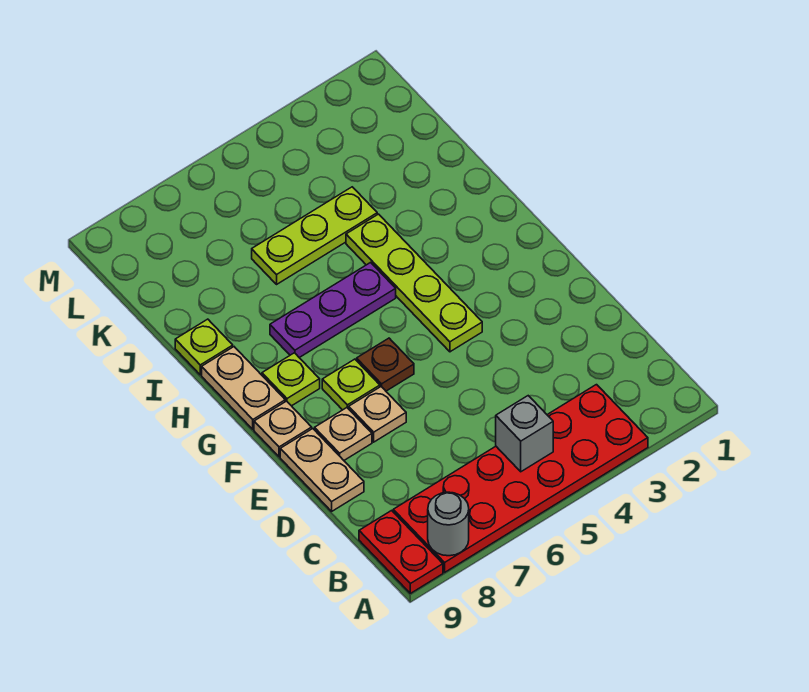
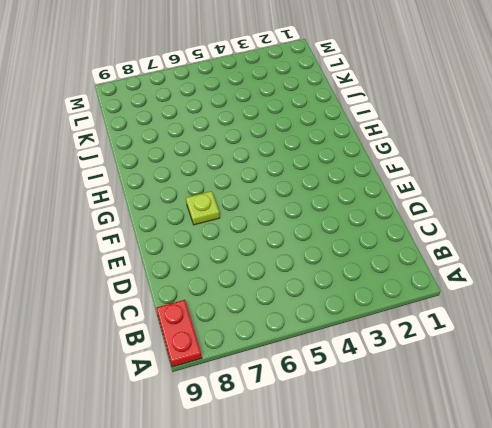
none -> red 2x6 plate [393,385,648,572]
none -> tan 1x2 plate [280,429,364,511]
none -> tan 1x1 plate [349,387,406,442]

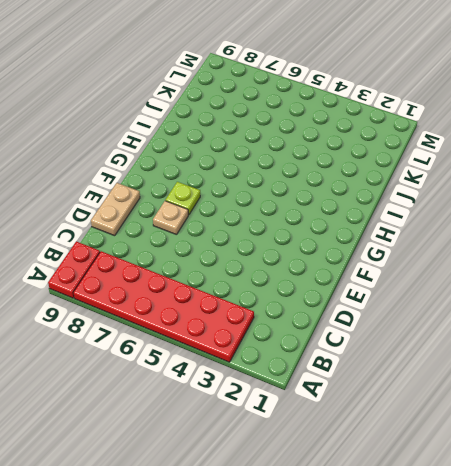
none -> tan 1x1 plate [315,408,372,460]
none -> lime 1x4 plate [346,214,482,352]
none -> brown 1x1 plate [357,338,414,391]

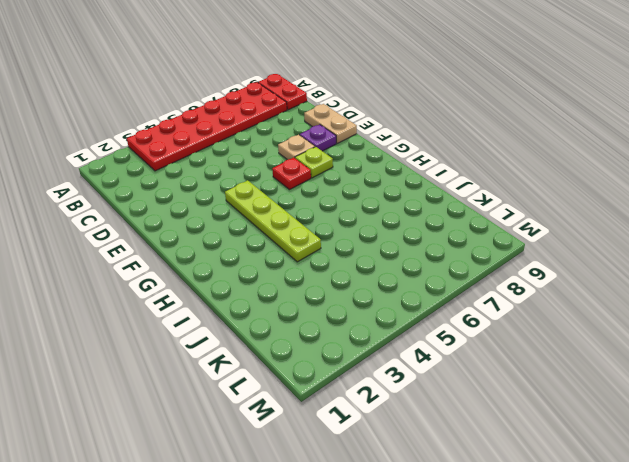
purple 1x1 plate [300,125,336,151] -> tan 1x1 plate [315,408,372,460]
red 1x1 plate [272,158,311,190] -> brown 1x1 plate [357,338,414,391]
none -> tan 1x1 plate [254,401,312,457]
none -> lime 1x1 plate [262,353,320,406]
none -> tan 1x2 plate [202,347,285,429]

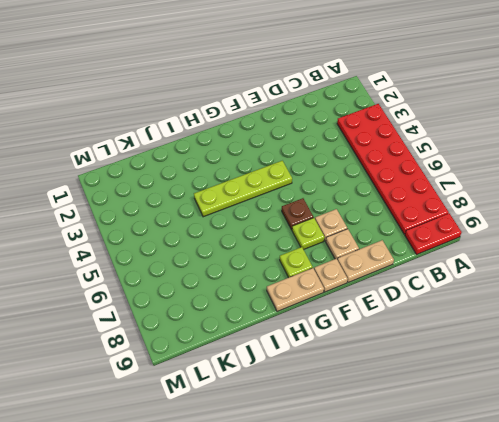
none -> purple 1x3 plate [270,262,396,358]
none -> lime 1x1 plate [175,319,233,375]
none -> lime 1x3 plate [252,187,377,284]

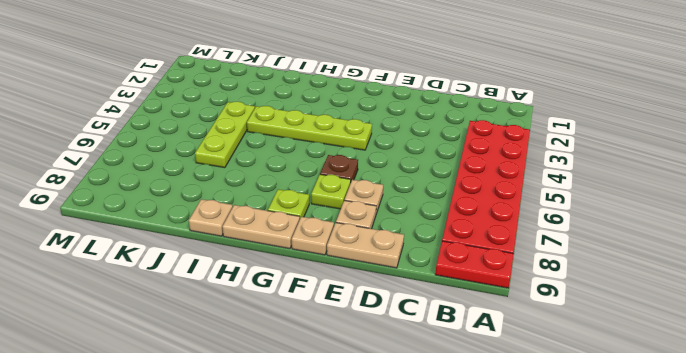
tan 1x1 plate [189,199,233,236] -> lime 1x1 plate [175,319,233,375]
none -> purple 1x3 plate [270,262,396,358]
none -> grey 1x1 round brick [428,492,469,556]
none -> grey 1x1 brick [496,396,553,472]

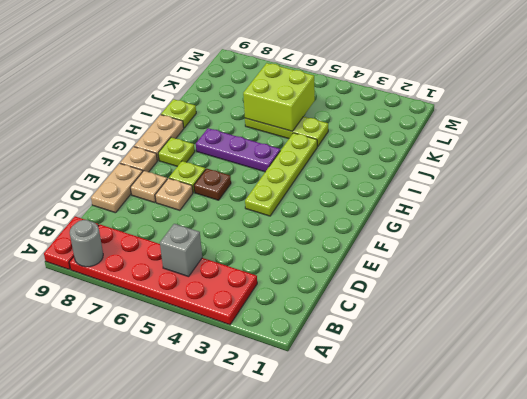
lime 2x2 brick [243,63,315,131] -> none

